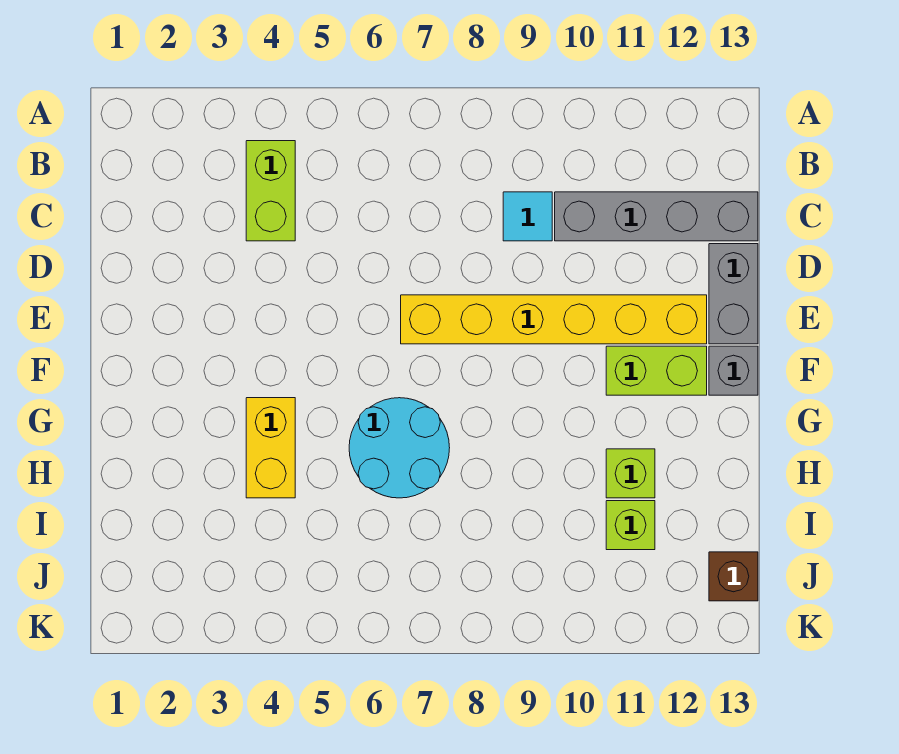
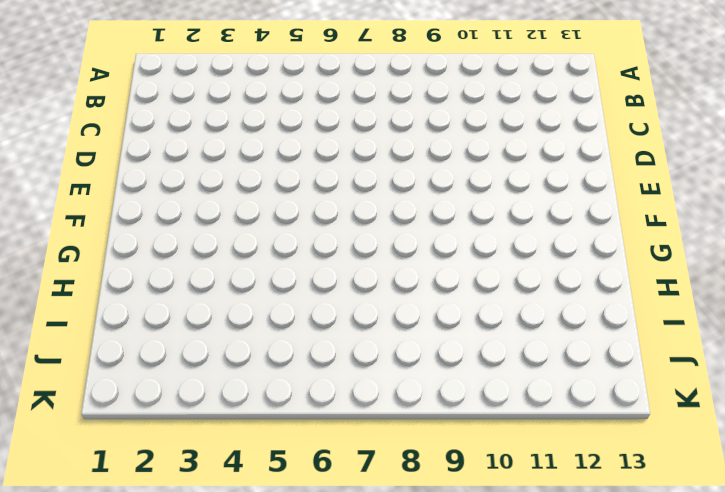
none -> lime 1x2 brick [246,141,295,241]
none -> cyan 1x1 tile [503,192,552,241]
none -> grey 1x4 brick [555,192,758,241]

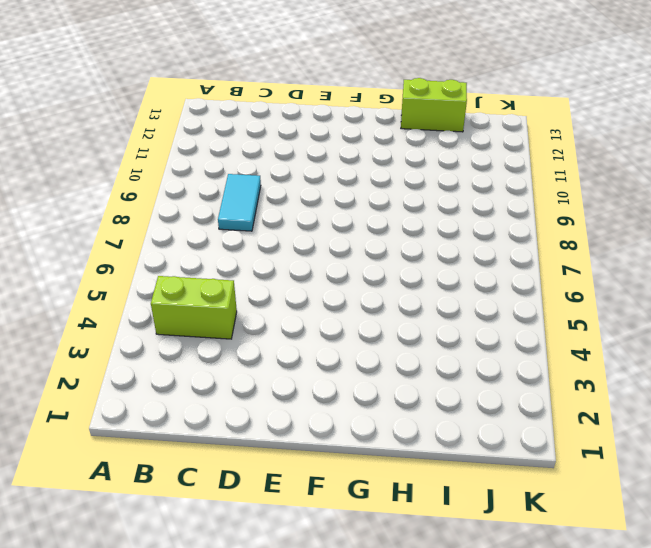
cyan 1x2 tile [218,174,261,231] -> cyan 1x1 tile [503,192,552,241]
lime 1x2 brick [401,78,467,132] -> lime 1x2 brick turned to [606,346,707,395]
none -> grey 1x4 brick [555,192,758,241]
none -> grey 1x2 brick [709,244,758,344]
none -> yellow 1x6 brick [401,295,707,344]

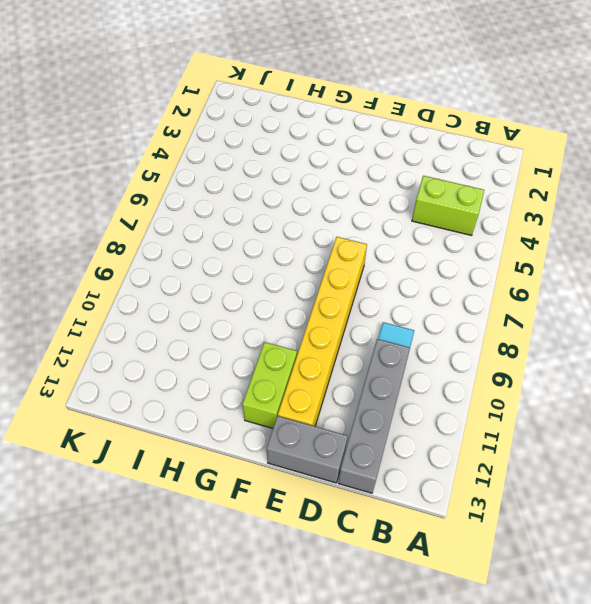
none -> grey 1x1 brick [709,346,758,395]
none -> yellow 1x2 brick [246,398,295,498]
none -> cyan 2x2 round brick [349,398,450,498]

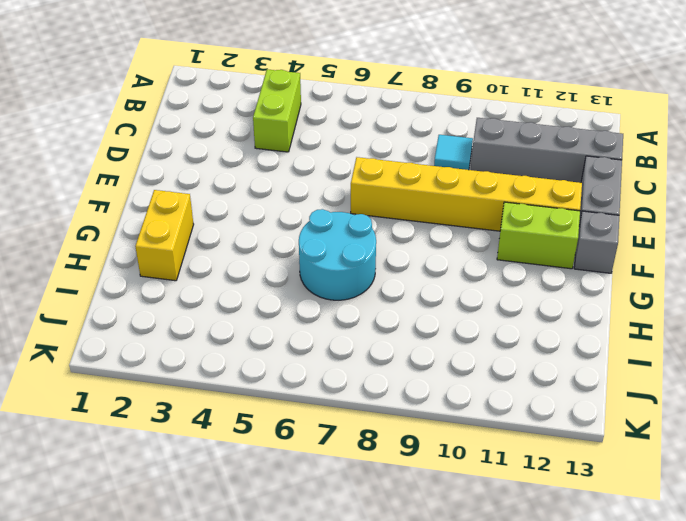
yellow 1x2 brick [135,190,194,281] -> yellow 1x2 brick moved to [246,398,295,498]
none -> lime 1x1 brick [606,449,655,498]
none -> lime 1x1 brick [606,501,655,550]
none -> brown 1x1 brick [709,552,758,601]

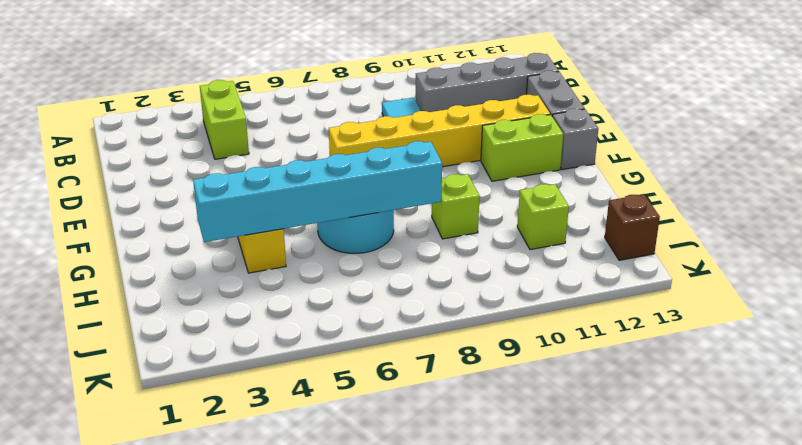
cyan 1x6 brick [193,141,442,242] -> none
lime 1x1 brick [432,174,480,239] -> lime 1x1 brick moved to [606,449,655,498]

